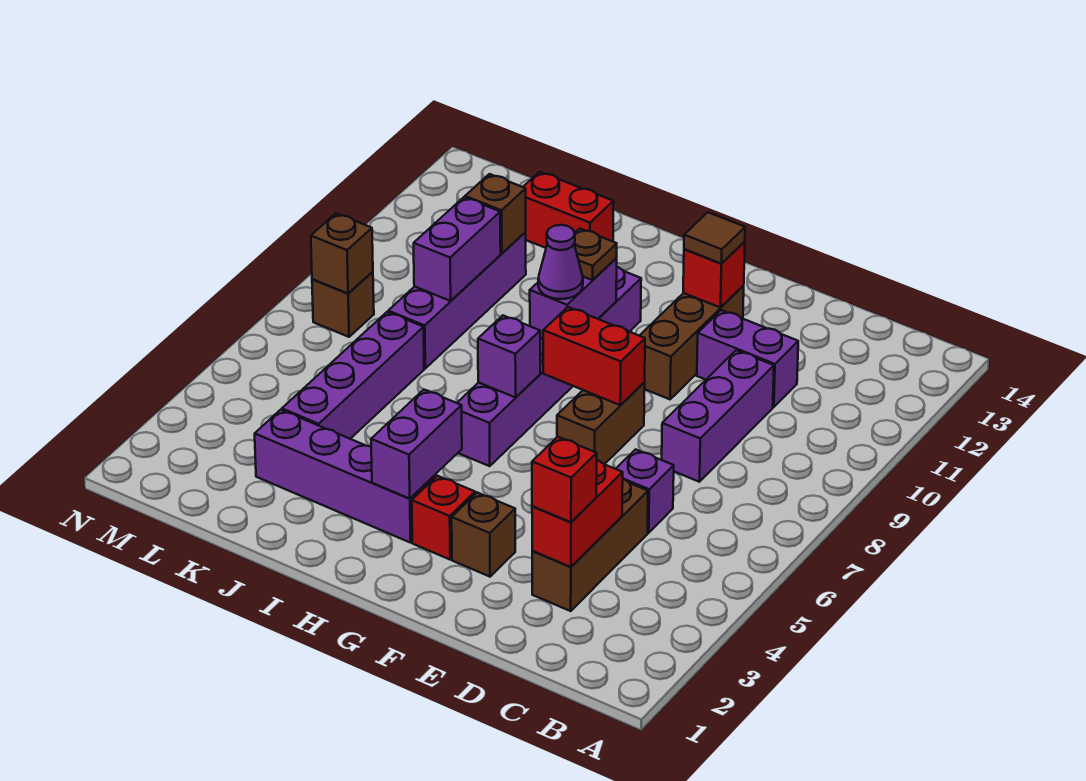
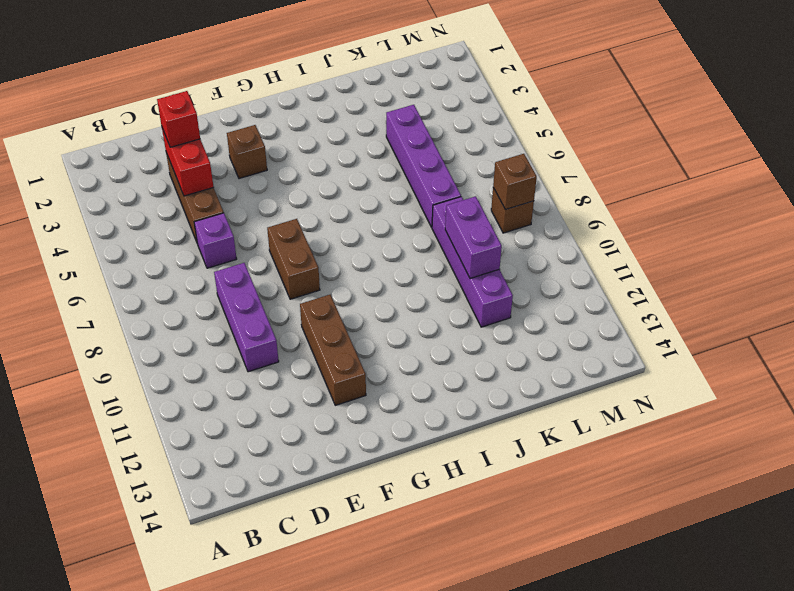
none -> purple 1x2 brick [697,310,798,407]
none -> red 1x1 brick [412,476,475,559]
none -> purple 1x4 brick [255,410,435,543]

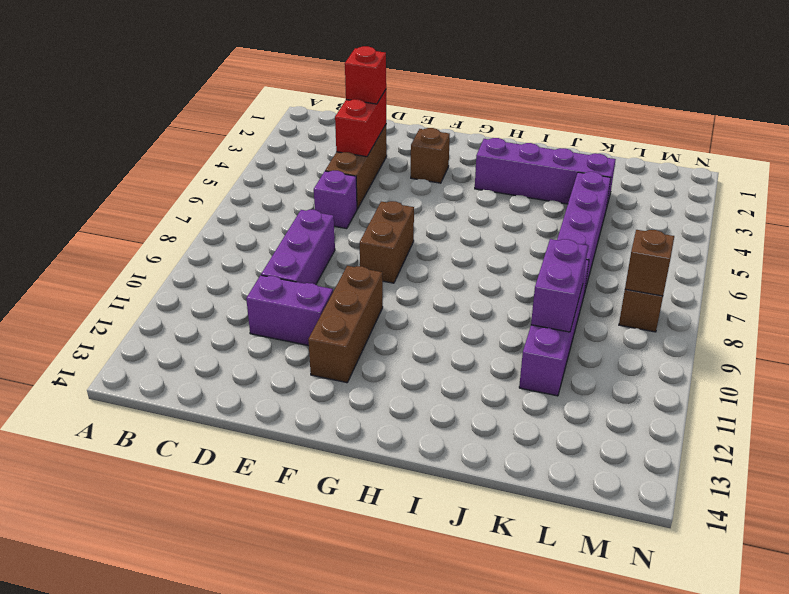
none -> red 1x1 brick [412,476,475,559]
none -> purple 1x6 brick [457,267,641,466]
none -> red 1x2 brick [523,172,614,248]

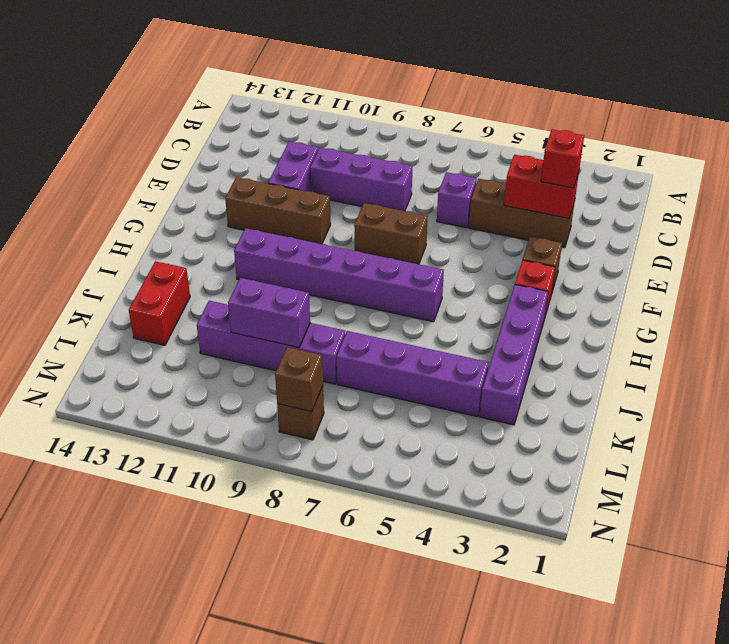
none -> red 1x2 brick [543,307,645,405]
none -> red 1x1 brick [683,241,745,308]
none -> purple 1x2 brick [371,390,462,499]

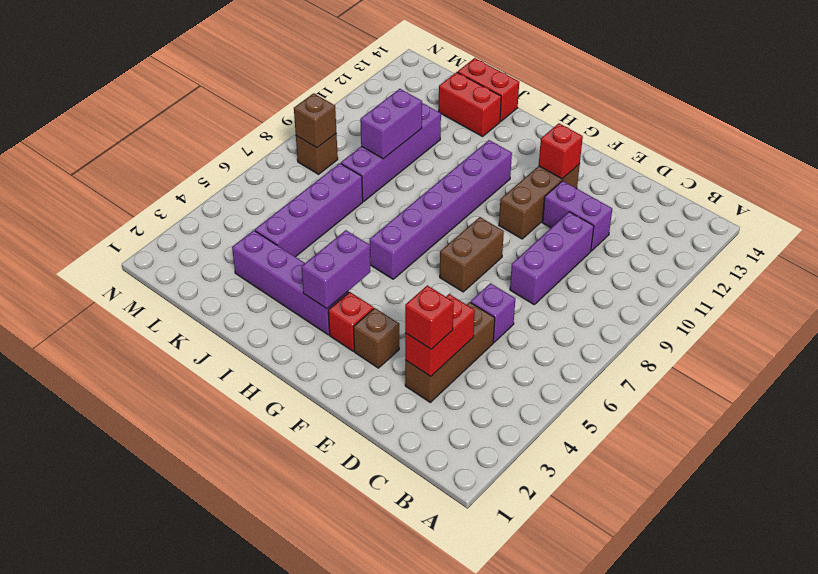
red 1x2 brick [457,58,519,122] -> red 1x2 brick moved to [543,307,645,405]
none -> purple 1x1 brick [478,315,540,397]
none -> purple 1x2 brick [530,258,617,339]
none -> brown 1x1 brick [465,174,526,254]

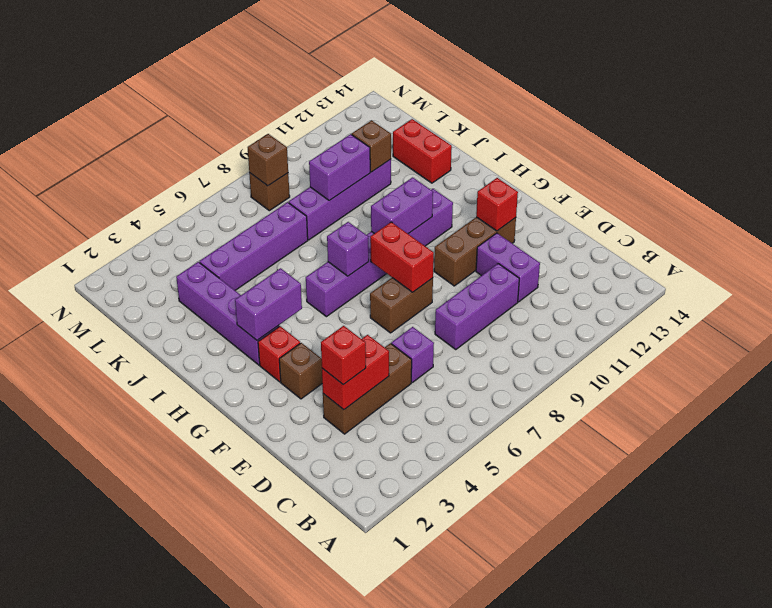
none -> brown 1x1 tile [684,212,745,264]
none -> purple 1x1 cone [538,225,583,299]
none -> brown 1x1 plate [574,229,617,280]

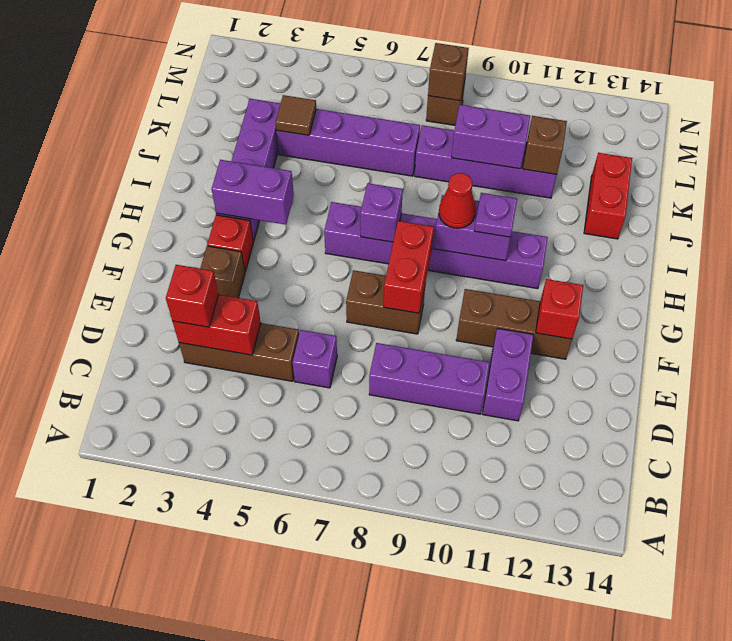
red 1x1 cone [439,173,476,228] -> purple 1x1 cone [538,225,583,299]
purple 1x1 plate [474,193,517,237] -> brown 1x1 plate [574,229,617,280]
brown 1x1 tile [276,95,316,135] -> brown 1x1 tile moved to [684,212,745,264]

